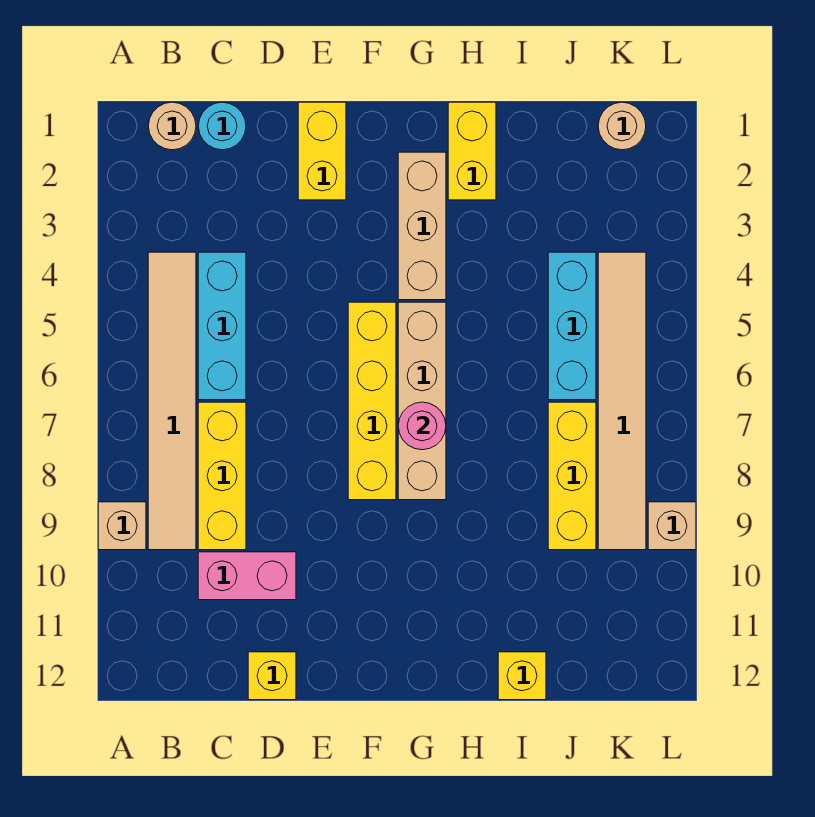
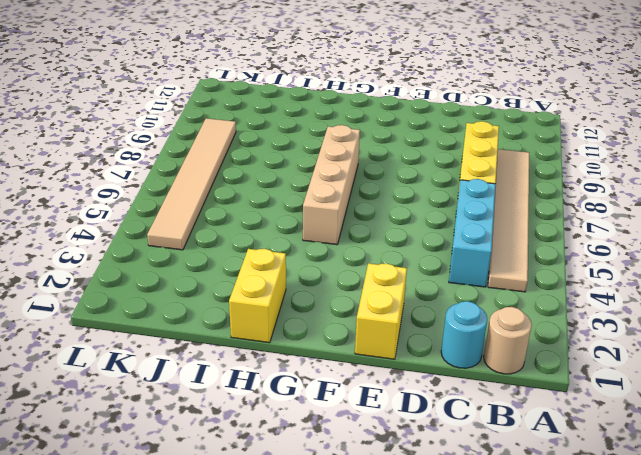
none -> tan 1x1 brick [98,502,146,550]
none -> pink 1x2 brick [198,552,296,600]
none -> yellow 1x1 brick [248,652,296,700]

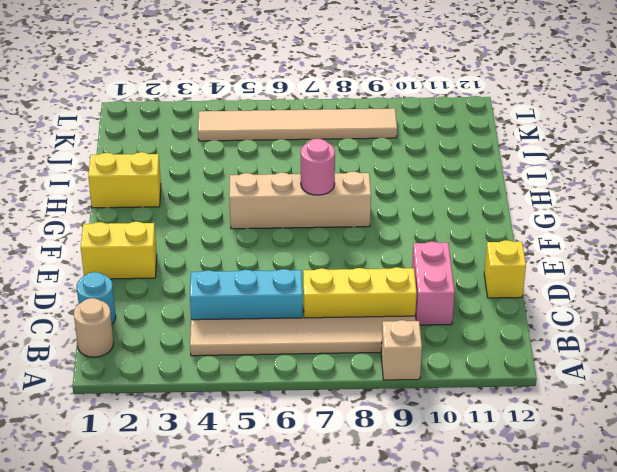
none -> yellow 1x4 brick [348,302,396,500]
none -> tan 1x3 brick [398,152,446,300]
none -> yellow 1x1 brick [498,652,546,700]

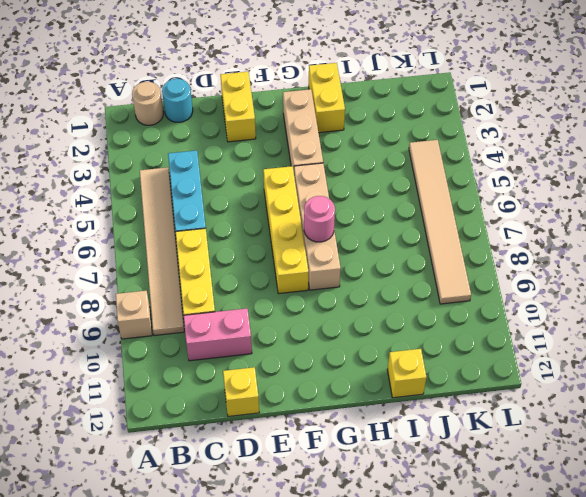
none -> cyan 1x3 brick [548,252,596,400]
none -> yellow 1x3 brick [548,402,596,550]
none -> tan 1x1 round brick [598,102,646,150]

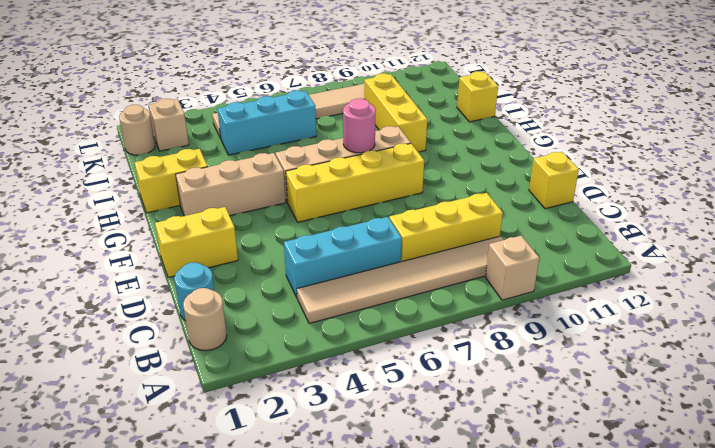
yellow 1x3 brick [364,73,427,152] -> yellow 1x3 brick turned to [548,402,596,550]
tan 1x1 brick [149,99,189,151] -> tan 1x1 brick moved to [648,502,696,550]
none -> pink 1x2 brick [198,552,296,600]

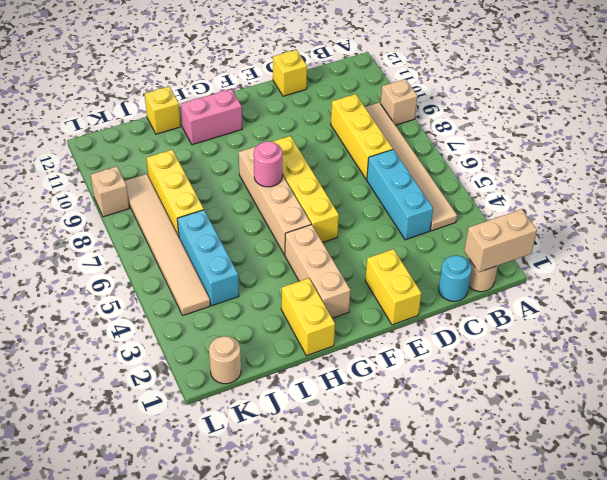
tan 1x2 brick [464,209,537,272] -> none
pink 1x2 brick [181,89,242,145] -> pink 1x2 brick moved to [198,552,296,600]

